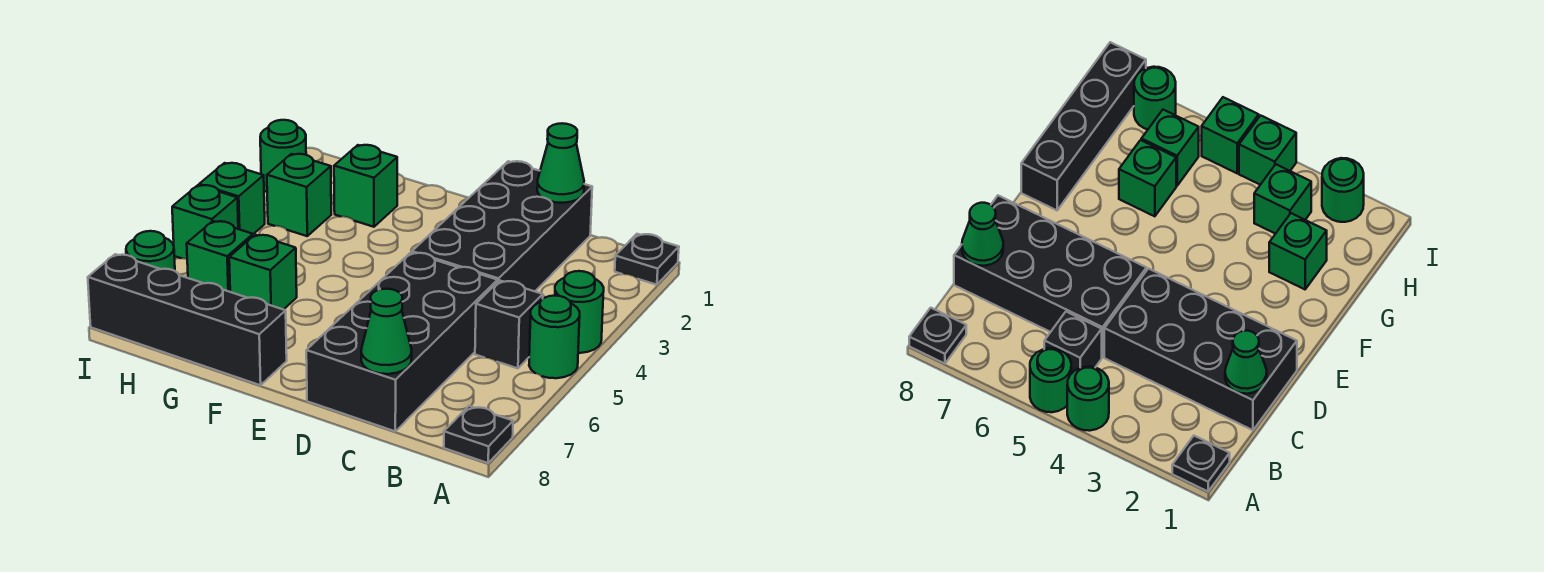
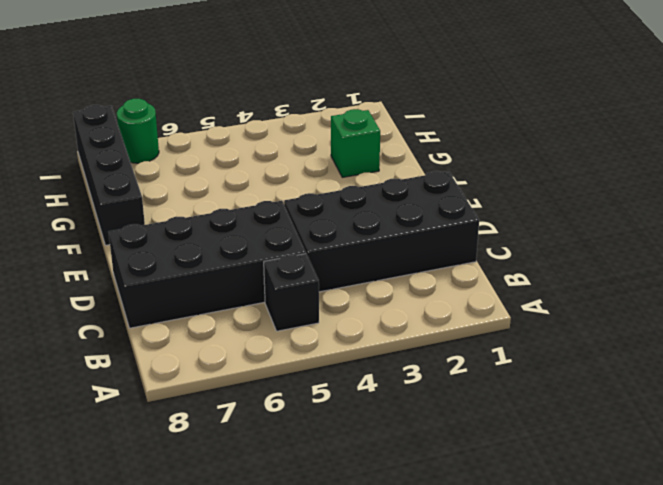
none -> black 1x1 plate [615,234,679,285]
none -> green 1x1 round brick [555,271,604,353]
none -> green 1x1 round brick [529,296,580,378]

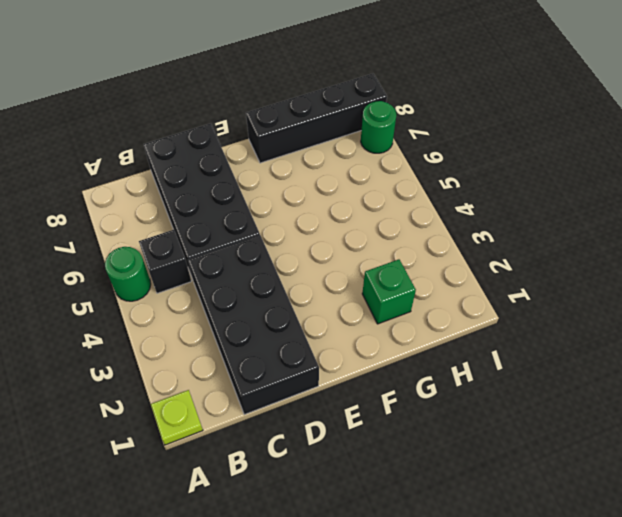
lime 1x1 plate [151,390,203,445] -> black 1x1 plate [615,234,679,285]
none -> green 1x1 round brick [555,271,604,353]
none -> black 1x1 plate [444,406,513,463]
none -> green 1x1 brick [229,235,297,310]

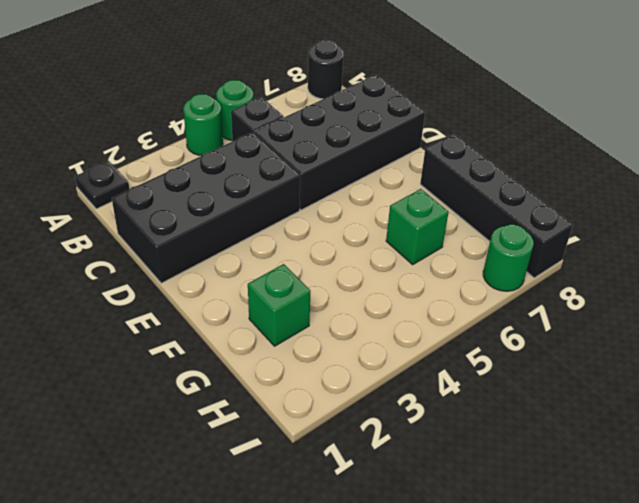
black 1x1 round brick [308,40,344,99] -> black 1x1 plate [444,406,513,463]
none -> green 1x1 brick [267,154,331,236]
none -> green 1x1 brick [187,221,253,292]
none -> green 1x1 round brick [260,120,306,192]

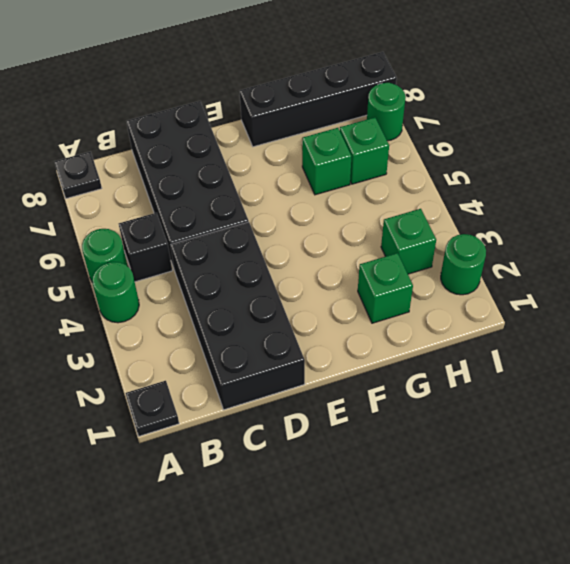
none -> green 1x1 brick [199,163,265,234]
none -> green 1x1 brick [172,185,238,259]
none -> green 1x1 cone [537,123,584,203]

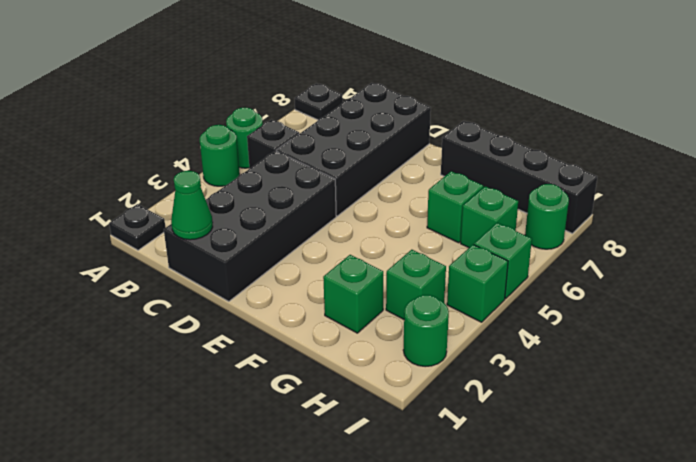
none -> green 1x1 cone [361,289,412,374]

